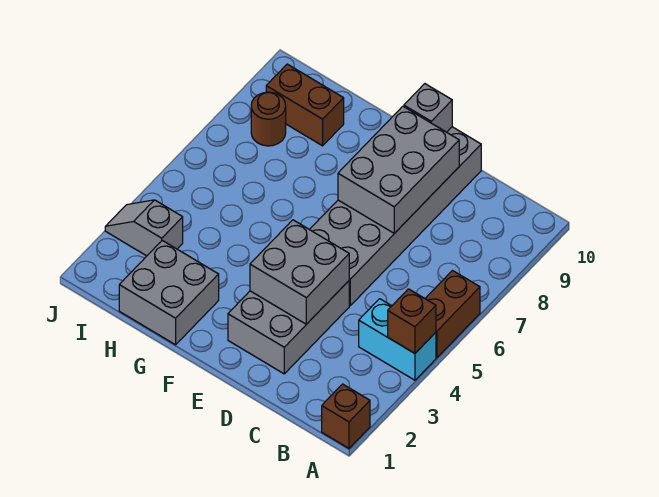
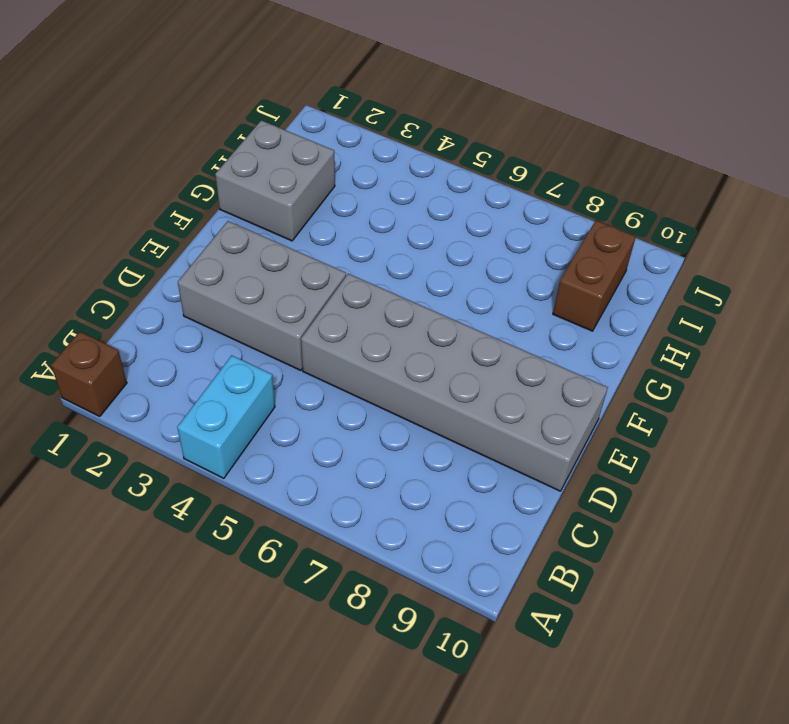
none -> brown 1x2 brick [425,271,480,358]
none -> grey 1x2 slope [105,200,183,256]
none -> brown 1x1 round brick [251,92,286,146]

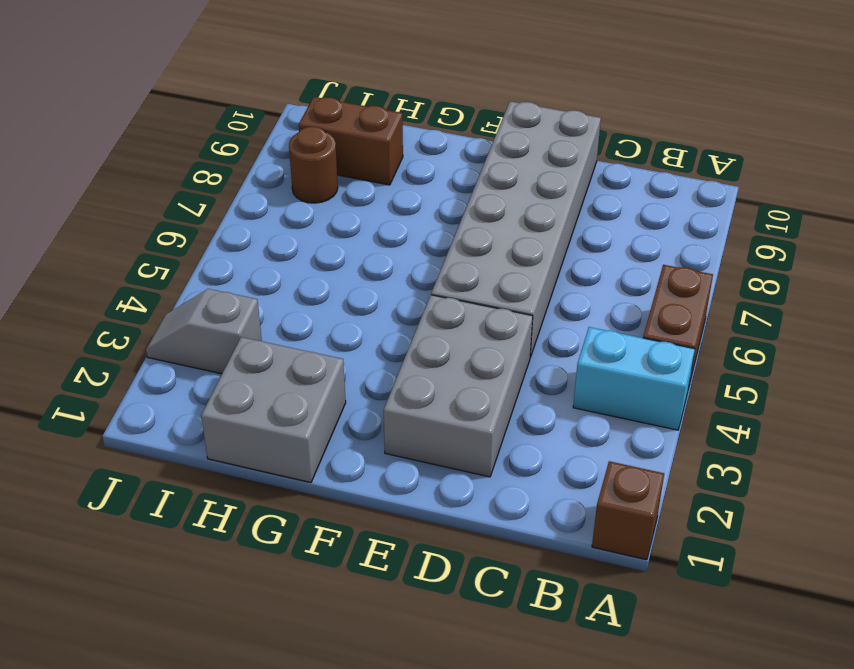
none -> brown 1x1 brick [388,289,436,353]
none -> grey 2x2 brick [250,220,349,324]
none -> grey 2x3 brick [338,106,459,233]

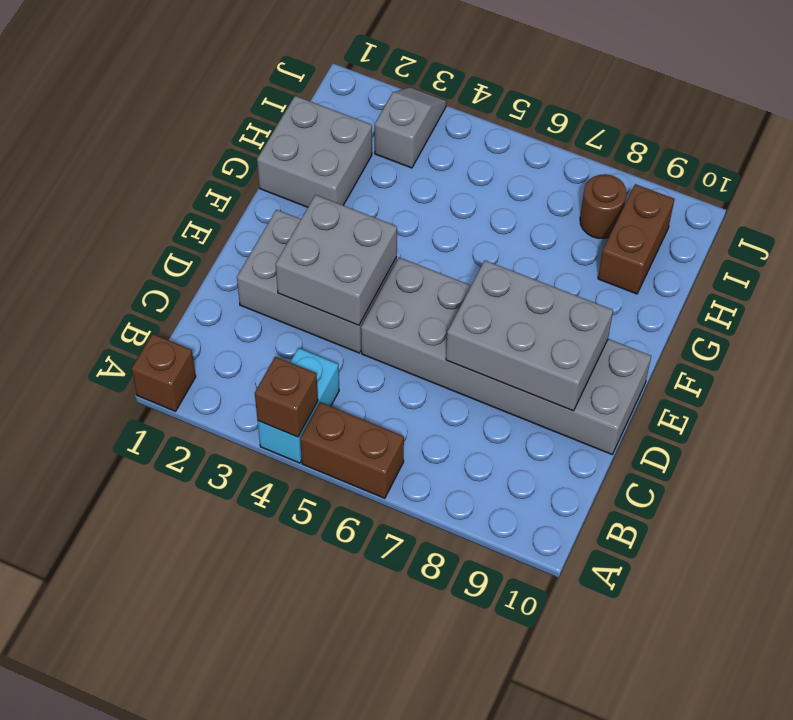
none -> grey 1x1 brick [404,84,452,132]

